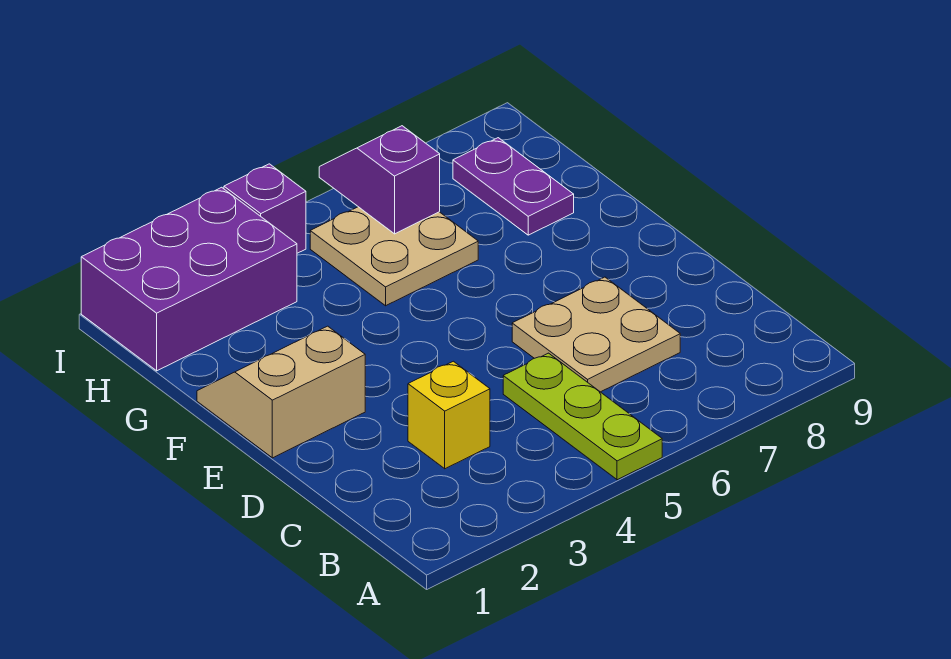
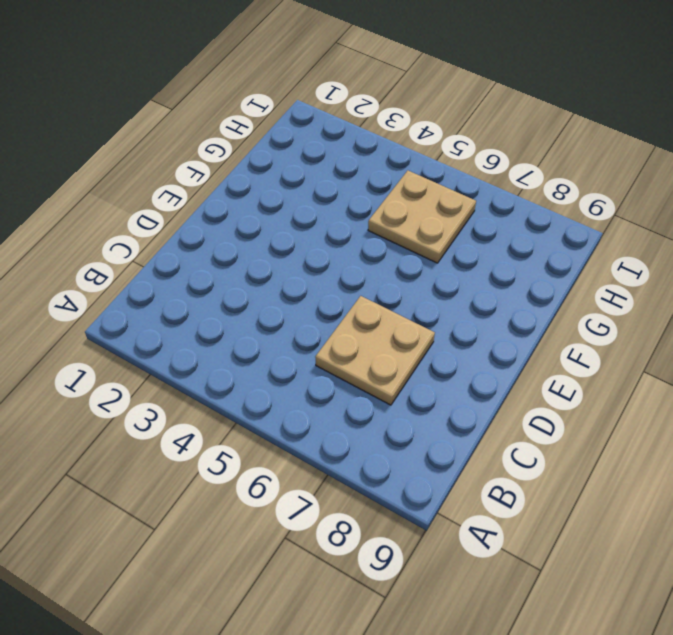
none -> lime 1x3 plate [503,353,662,480]
none -> yellow 1x1 brick [408,361,490,469]

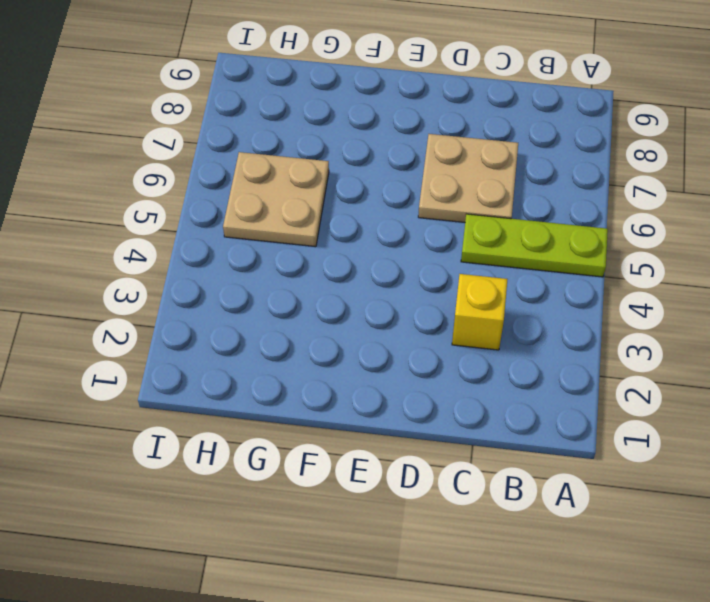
none -> tan 2x2 slope [197,326,365,458]
none -> purple 1x2 plate [453,138,574,235]

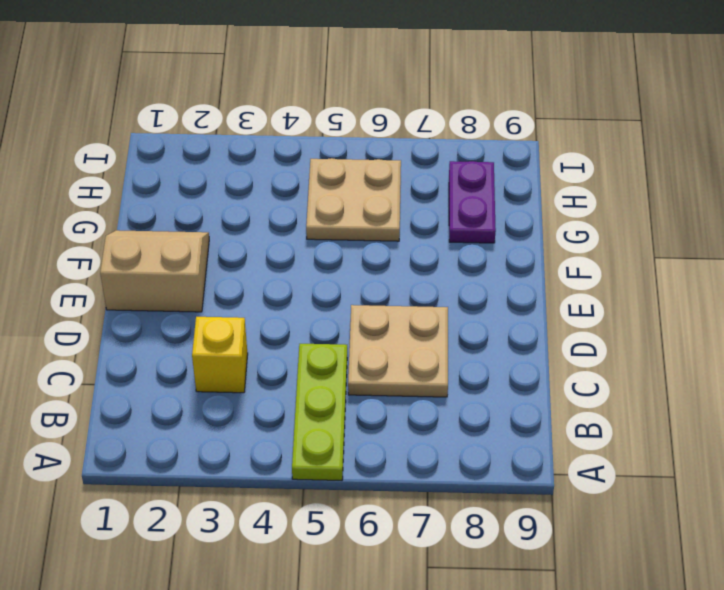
none -> purple 2x3 brick [81,187,297,371]
none -> purple 1x1 brick [224,164,306,253]

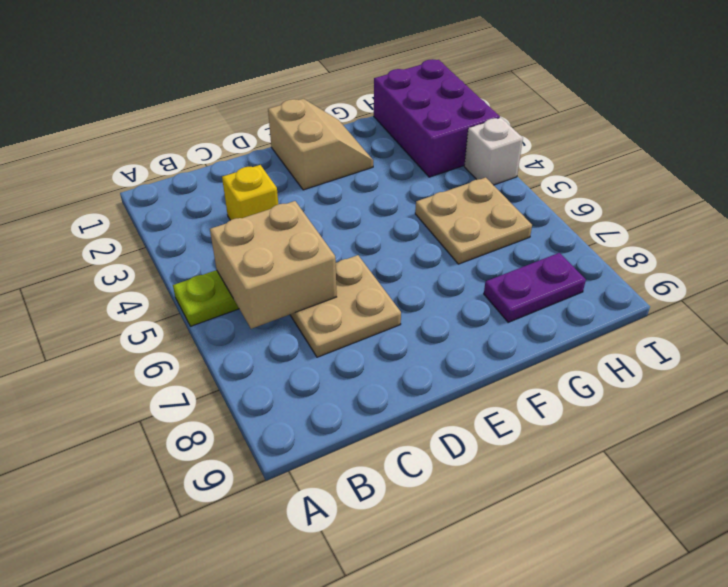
tan 2x2 brick [210,201,337,329] -> none
white 1x1 brick [464,118,523,185] -> purple 1x1 brick [224,164,306,253]
none -> purple 1x2 slope [319,126,440,234]

